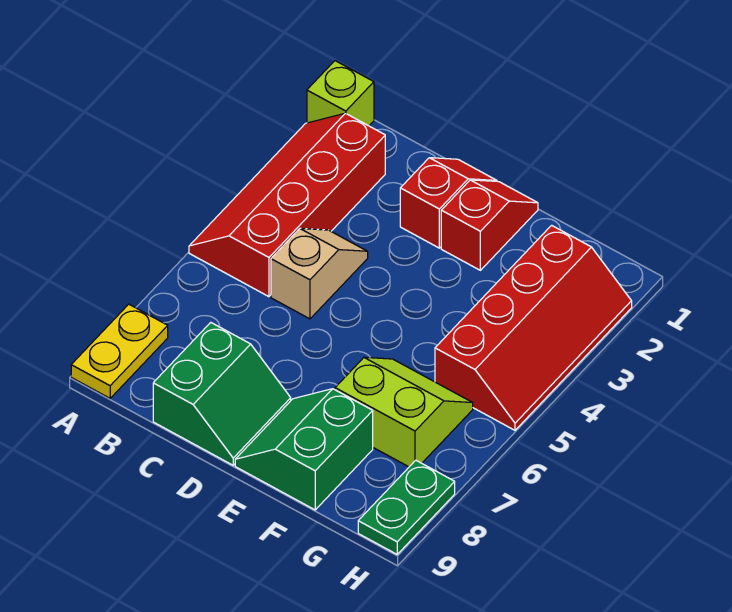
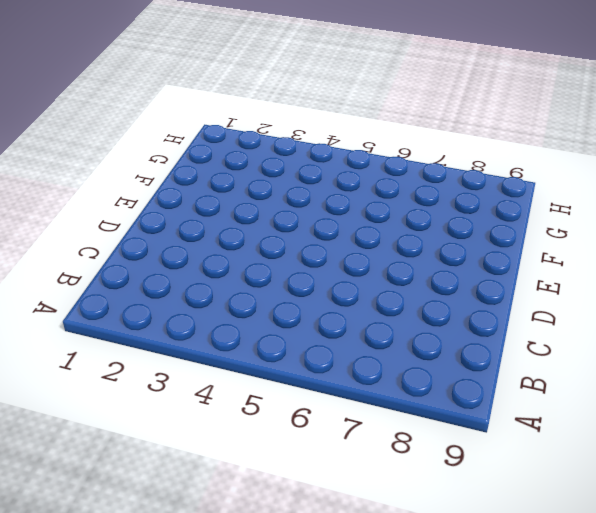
none -> lime 1x1 brick [307,61,374,126]
none -> red 2x4 slope [189,113,385,297]

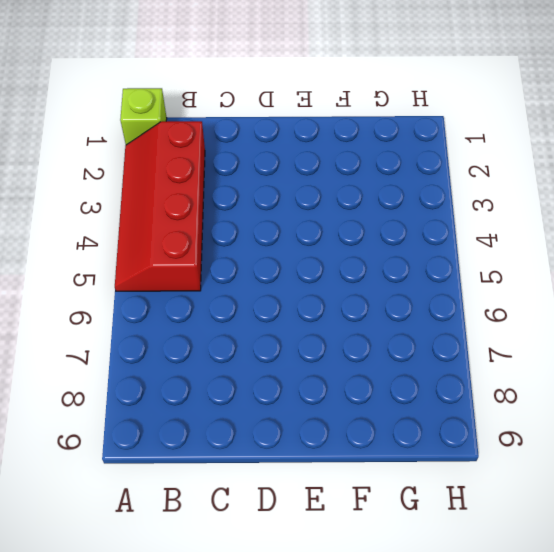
none -> yellow 1x2 plate [71,304,168,398]
none -> tan 1x2 slope [271,228,368,319]

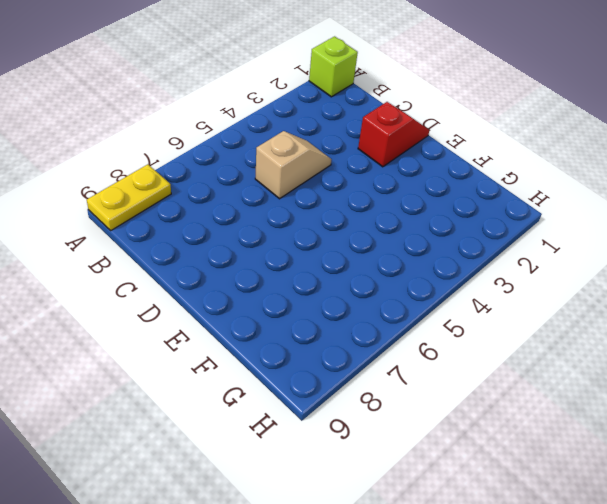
none -> red 2x4 slope [189,113,385,297]
none -> green 2x2 slope [153,322,291,465]

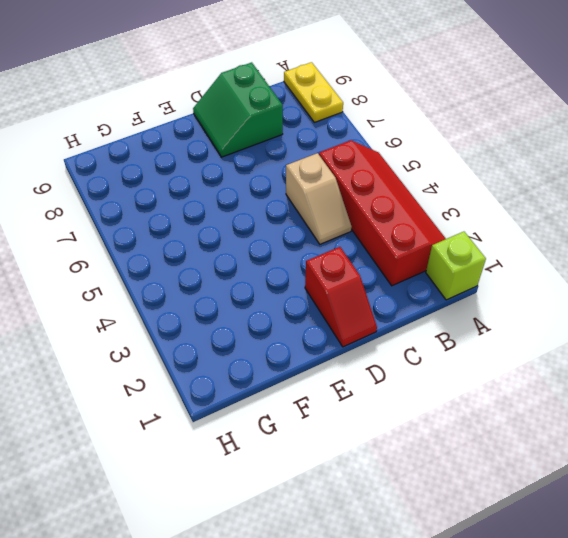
none -> red 1x2 slope [441,180,538,270]
none -> green 2x2 slope [235,389,373,510]

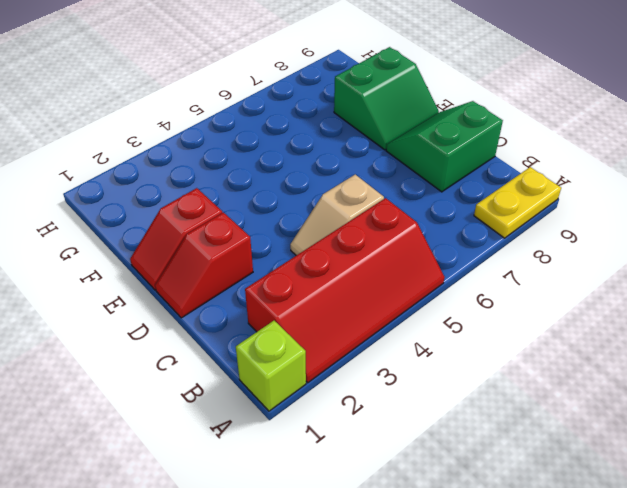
none -> lime 2x2 slope [335,357,473,467]
none -> red 2x4 slope [435,225,632,430]

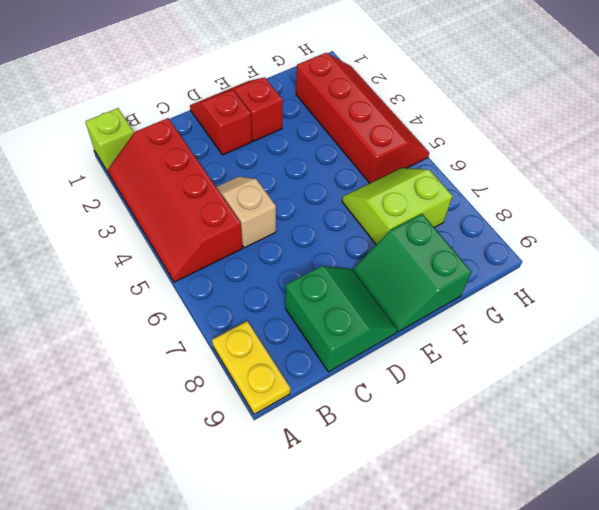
none -> green 1x2 plate [358,460,455,554]

